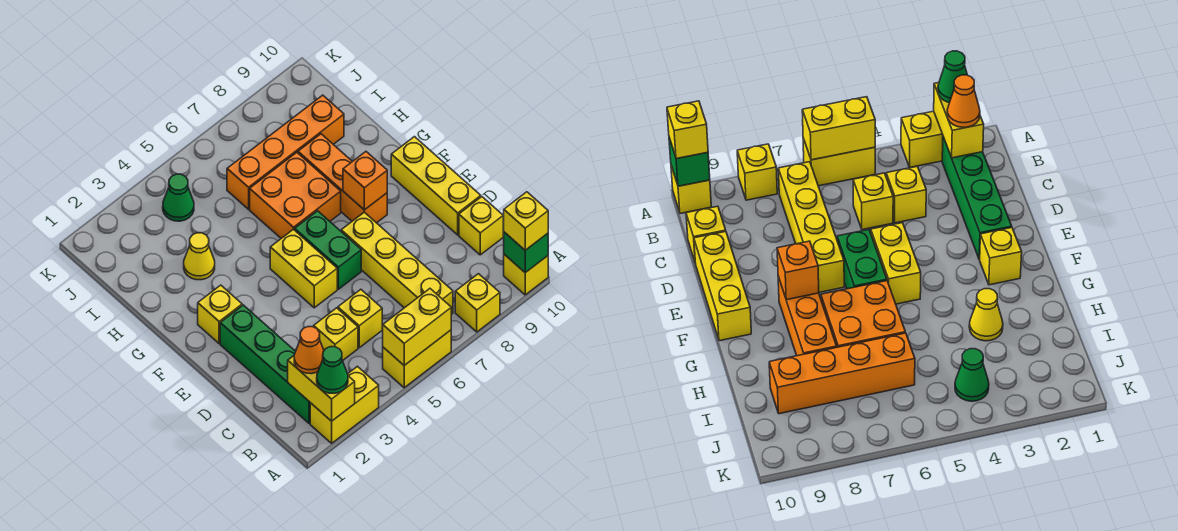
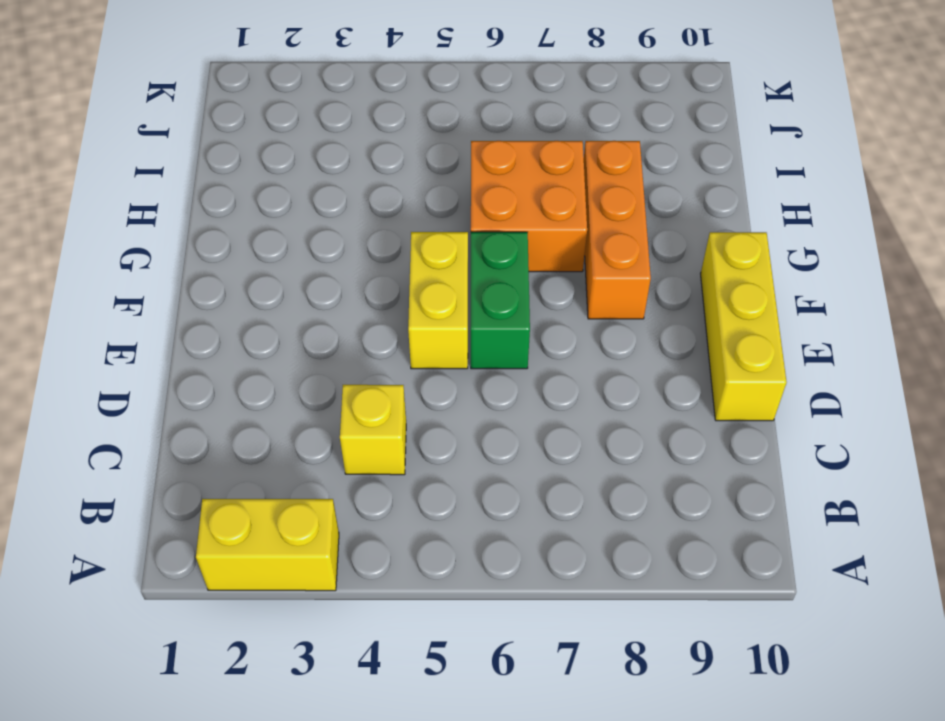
none -> yellow 1x2 brick [383,330,451,388]
none -> yellow 1x1 brick [455,274,500,332]
none -> yellow 1x1 brick [504,254,548,295]

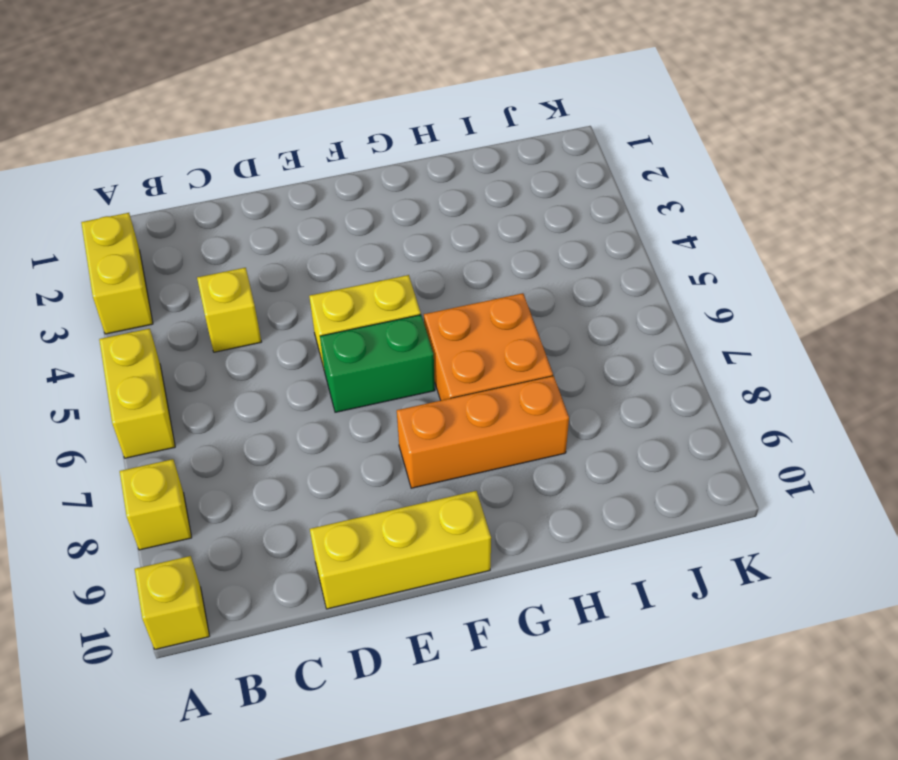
none -> green 1x4 brick [220,305,310,423]
none -> yellow 1x4 brick [341,212,453,314]
none -> yellow 1x1 brick [338,289,382,348]

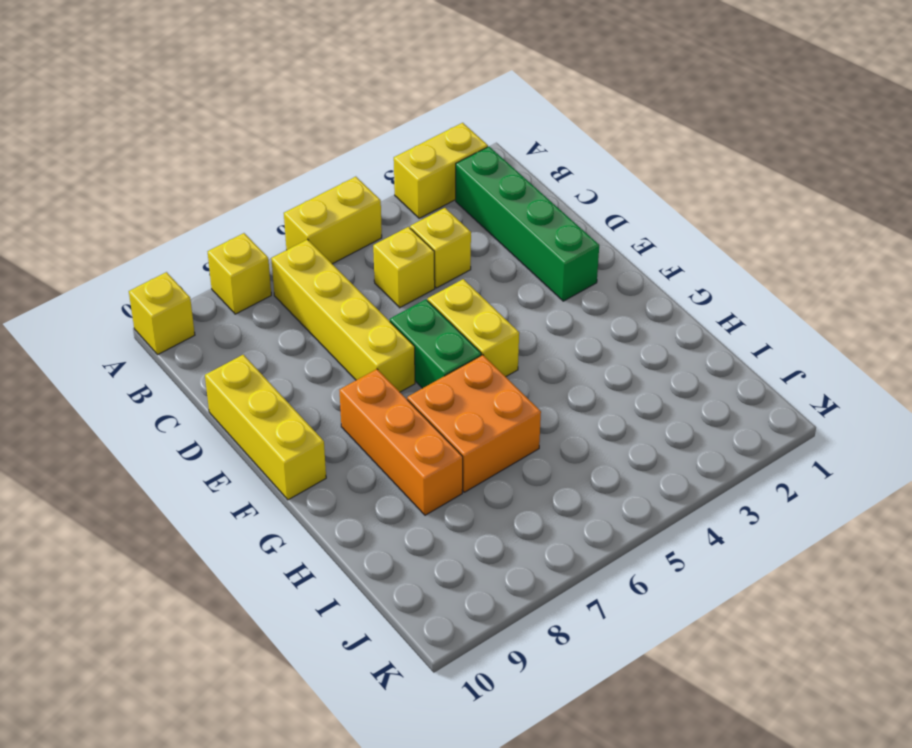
none -> yellow 1x1 brick [459,197,503,255]
none -> yellow 1x1 brick [198,285,242,344]
none -> yellow 1x1 cone [184,233,215,280]

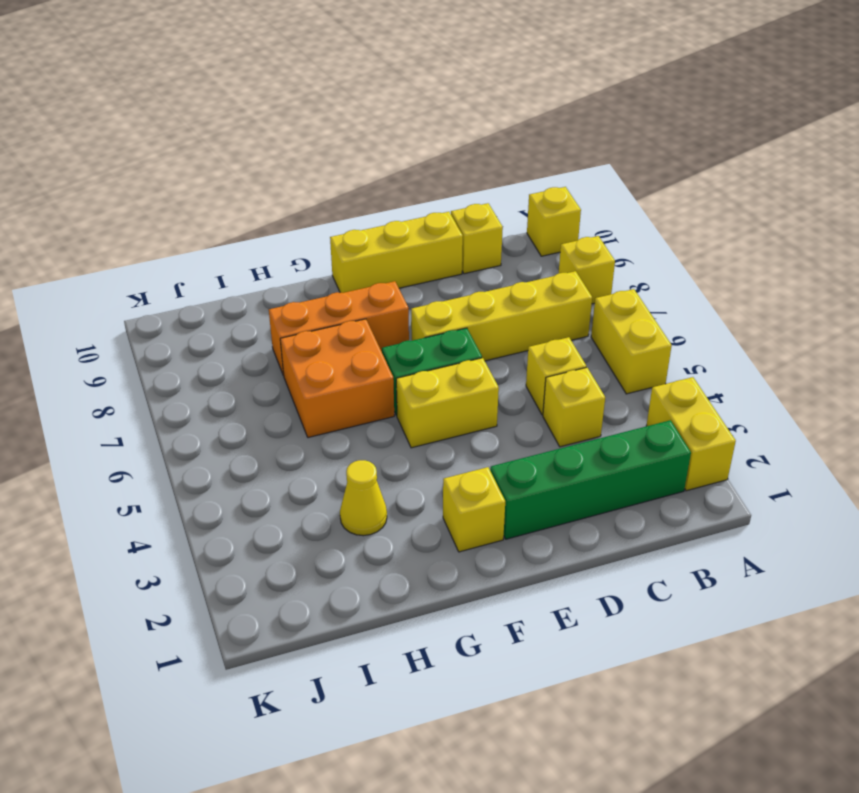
none -> orange 1x4 brick [227,95,344,209]
none -> green 1x1 cone [163,174,194,221]
none -> yellow 1x2 brick [288,356,355,421]

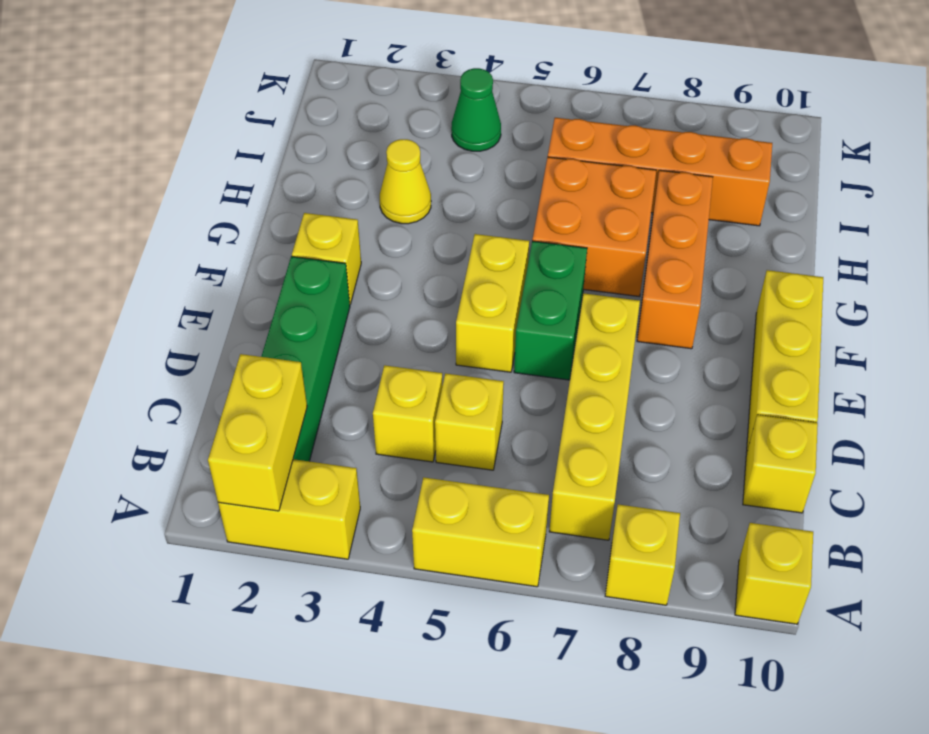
none -> yellow 1x2 brick [383,289,451,365]
none -> green 1x1 brick [503,232,548,273]
none -> orange 1x1 brick [343,152,387,210]

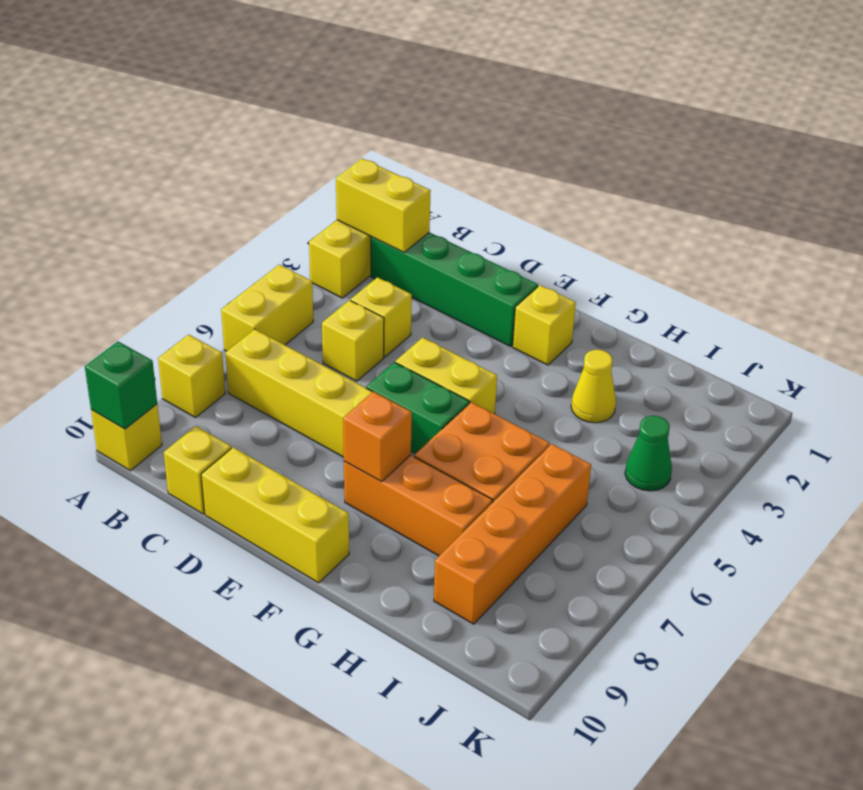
none -> yellow 1x2 brick [383,289,451,365]
none -> green 1x1 cone [317,347,348,393]
none -> yellow 1x1 brick [504,192,548,250]

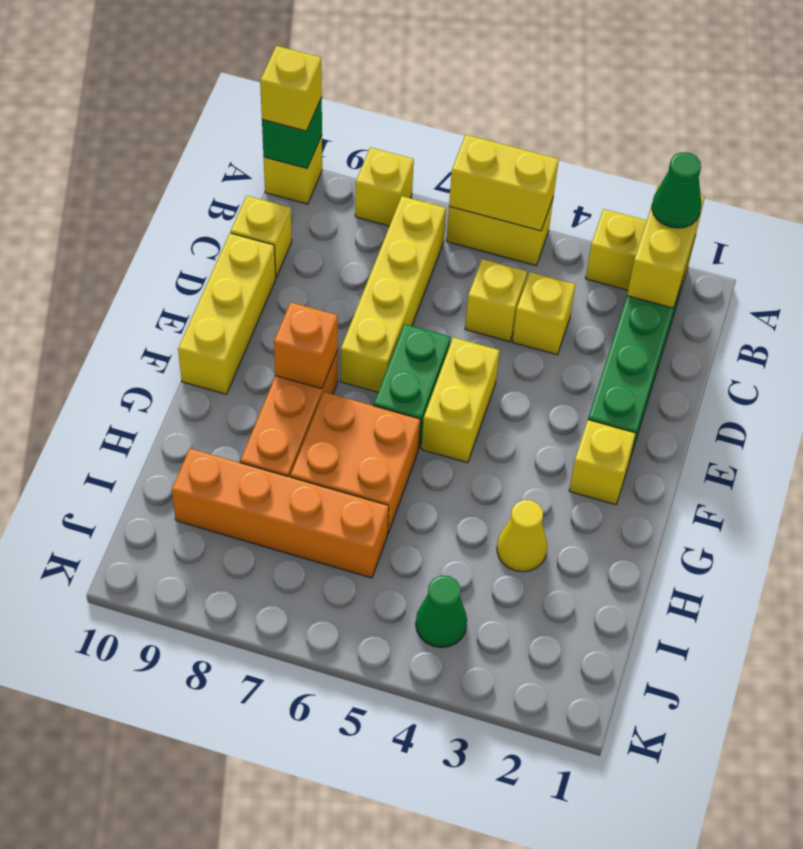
none -> orange 1x1 cone [294,327,324,374]

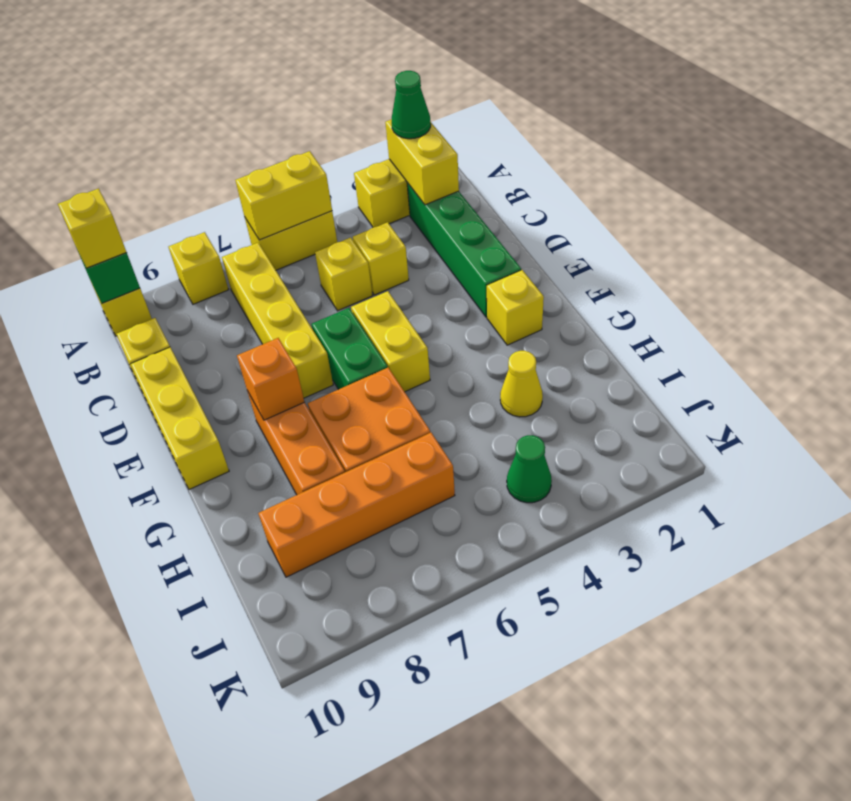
none -> orange 1x1 cone [294,327,324,374]

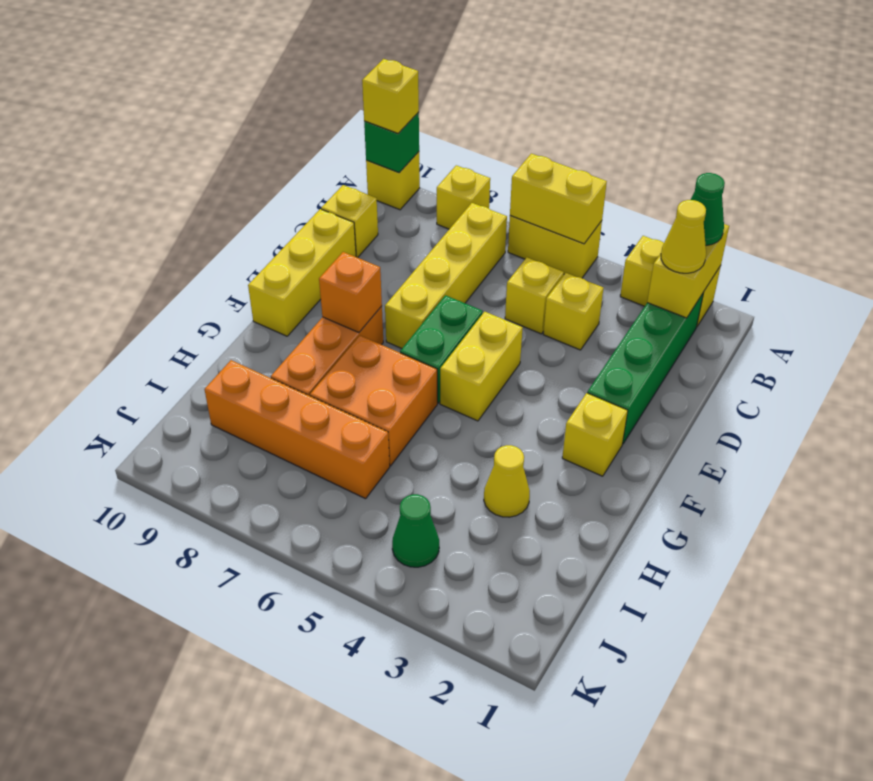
yellow 1x1 cone [661,200,706,273] -> orange 1x1 cone [294,327,324,374]

